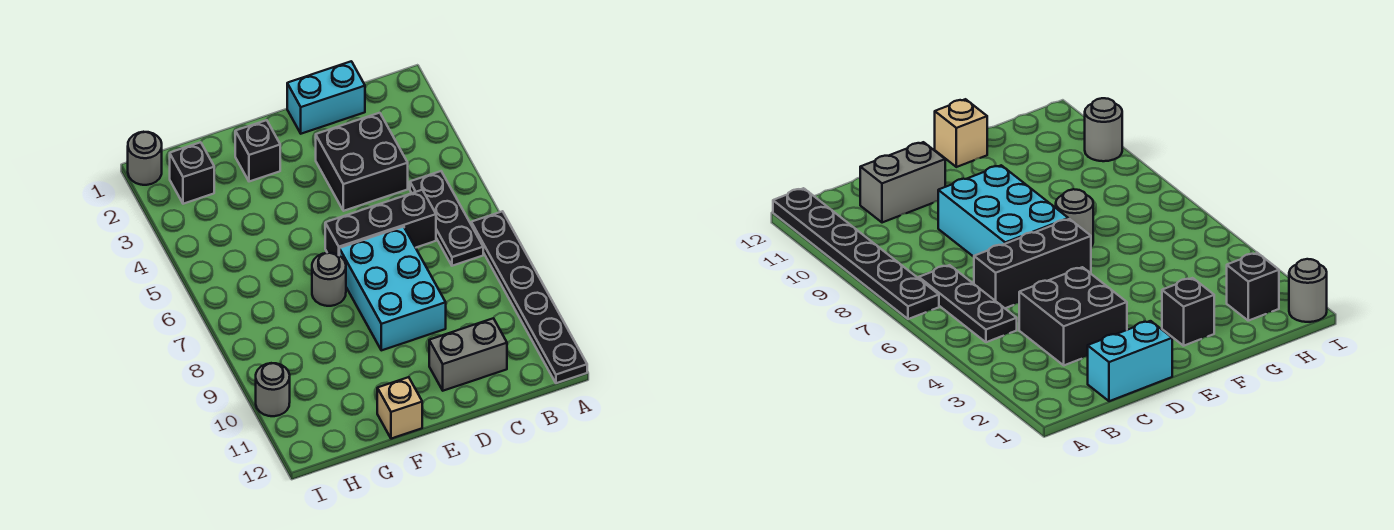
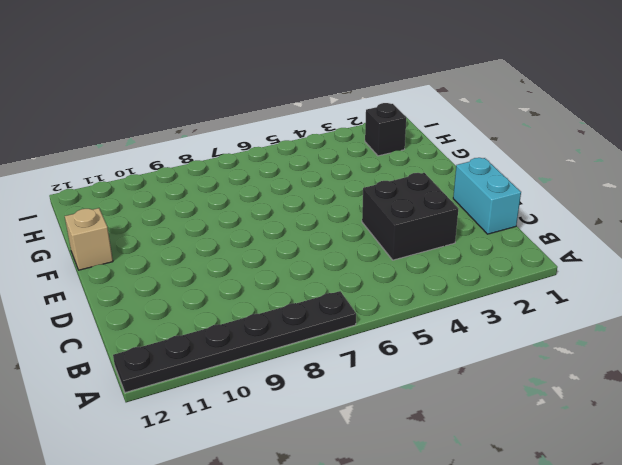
none -> black 1x3 plate [410,171,483,266]
none -> black 1x3 brick [325,190,436,255]
none -> grey 1x2 brick [429,318,507,391]

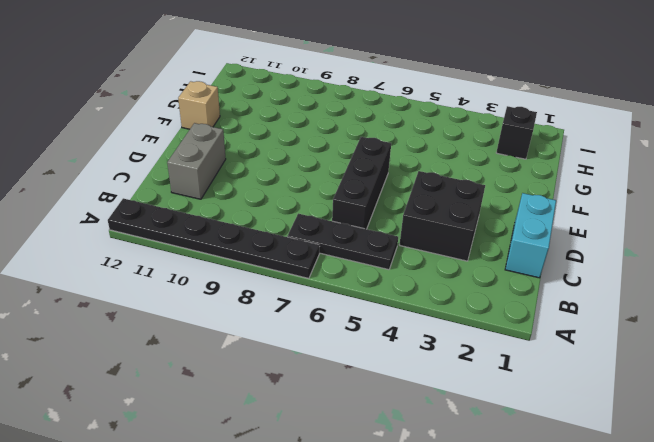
none -> cyan 2x3 brick [339,227,446,350]
none -> black 1x1 brick [235,120,280,182]
none -> grey 1x1 round brick [312,253,346,306]

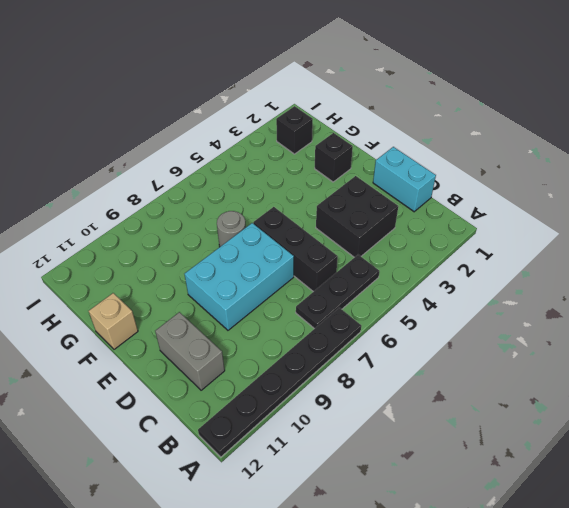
none -> grey 1x1 round brick [128,132,162,185]
none -> grey 1x1 round brick [256,363,290,416]

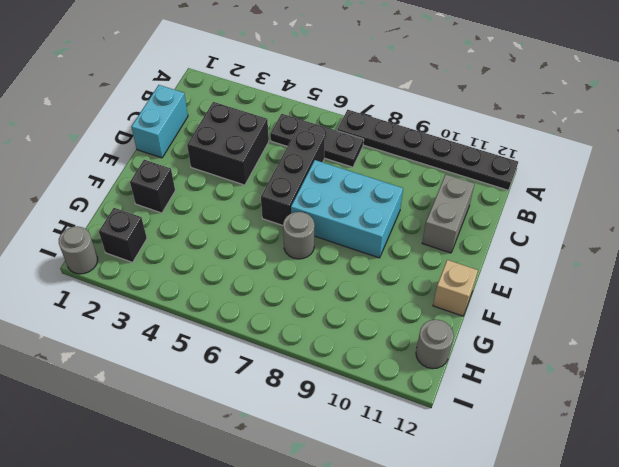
grey 1x1 round brick [416,320,454,369] -> grey 1x1 round brick moved to [256,363,290,416]

